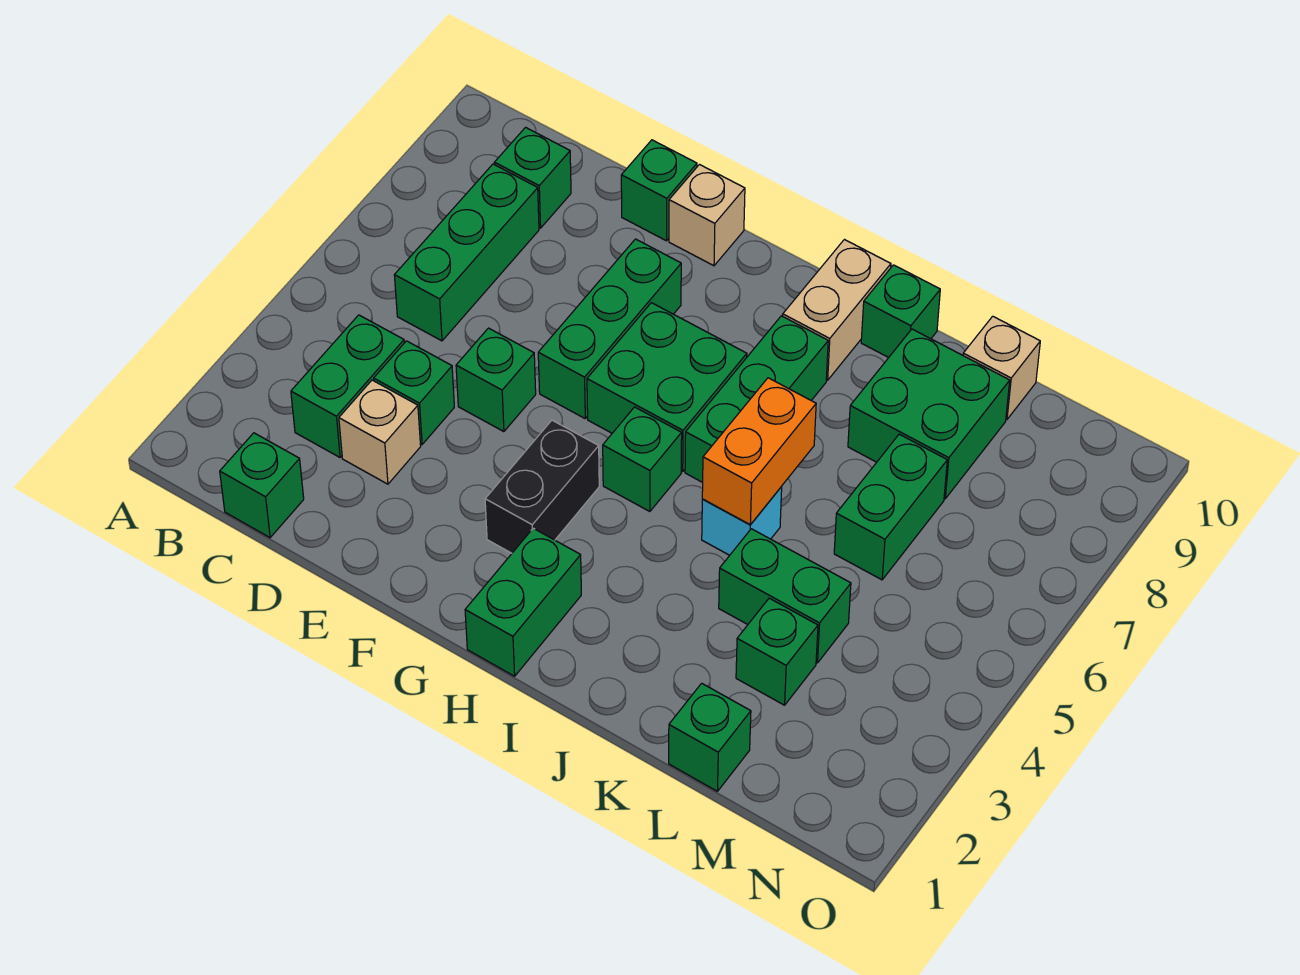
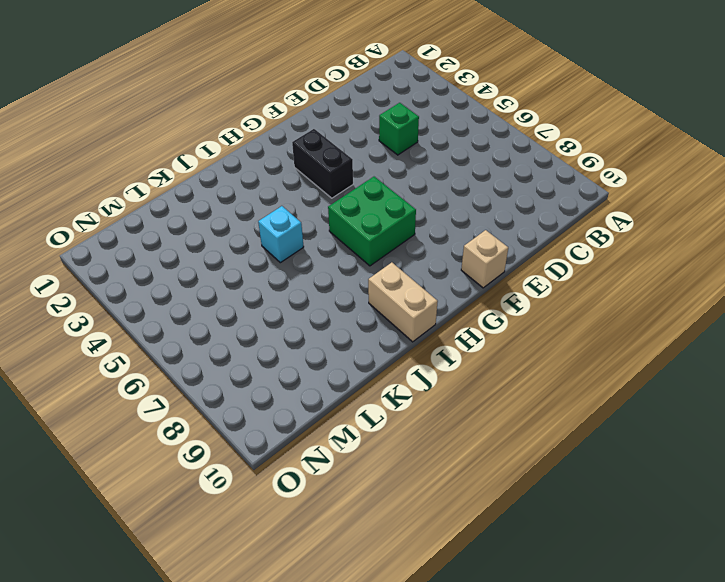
none -> green 1x1 brick [220,433,304,538]
none -> green 1x2 brick [291,315,404,457]
none -> green 1x3 brick [394,164,539,341]

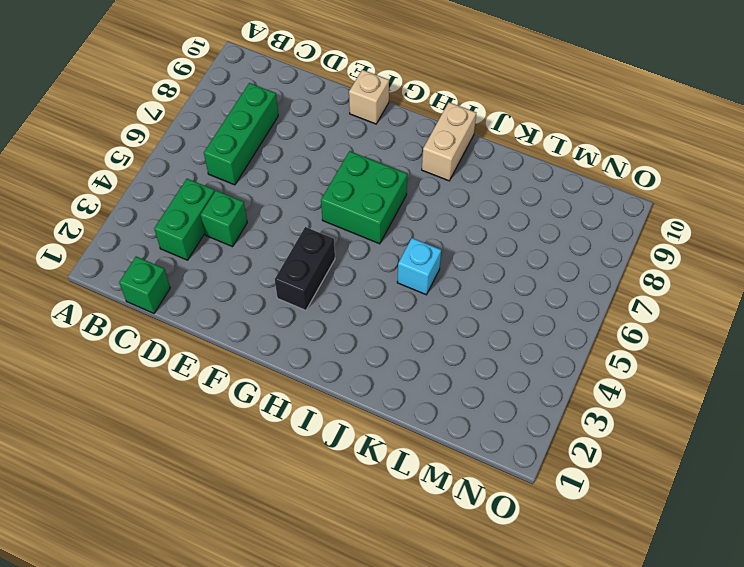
none -> green 1x1 brick [494,127,571,228]
none -> tan 1x1 brick [339,380,421,484]
none -> green 1x1 brick [456,328,536,432]

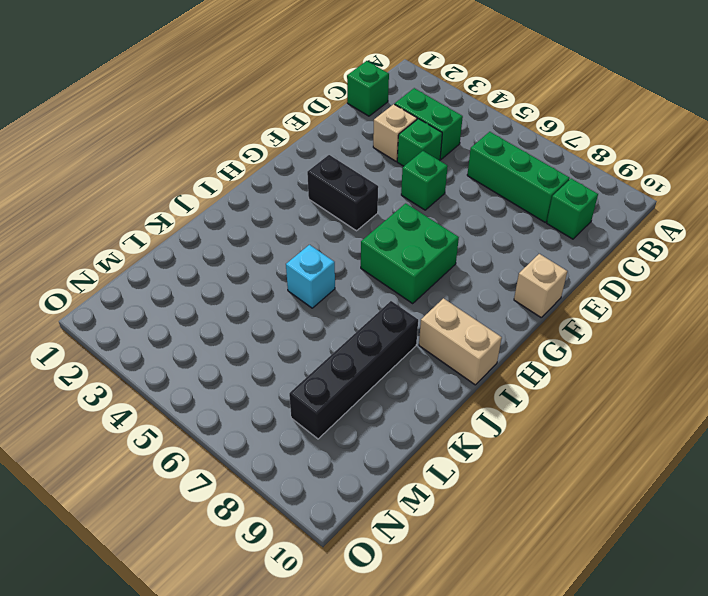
black 1x4 brick [289,301,418,439] -> green 2x2 brick [848,329,1010,499]
none -> green 1x1 brick [621,140,697,241]
none -> green 1x3 brick [538,239,681,418]
none -> green 1x2 brick [465,528,581,676]

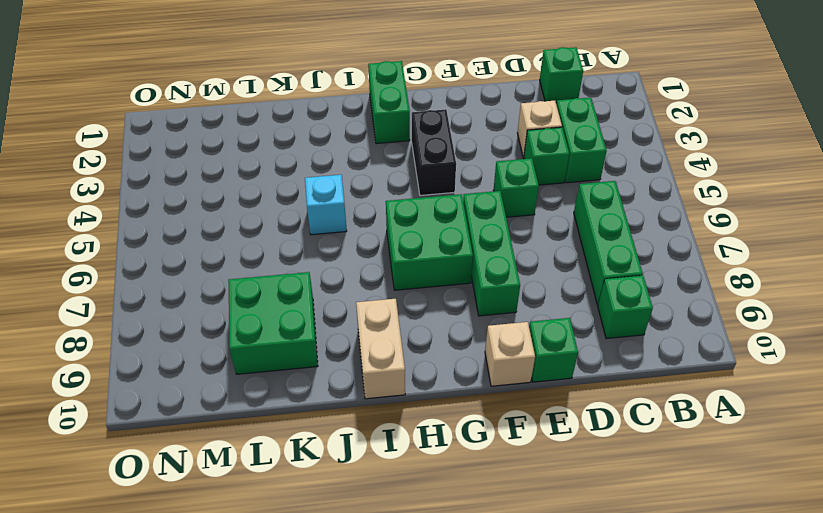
none -> green 1x1 brick [603,407,682,512]
none -> green 1x3 brick [685,316,828,482]
none -> green 1x1 brick [861,265,940,358]

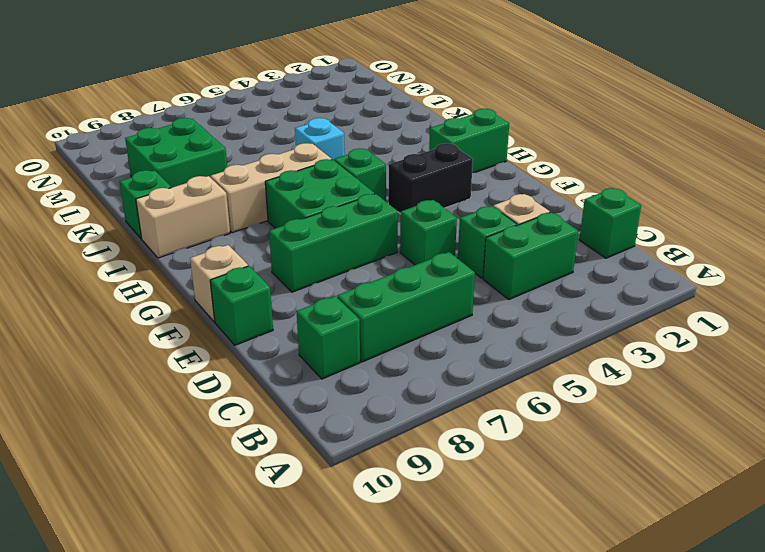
tan 1x3 brick [211,143,332,233] -> green 1x3 brick [685,316,828,482]
none -> green 1x2 brick [719,529,851,663]
none -> green 1x1 brick [669,683,751,791]
none -> green 1x1 brick [736,598,818,705]

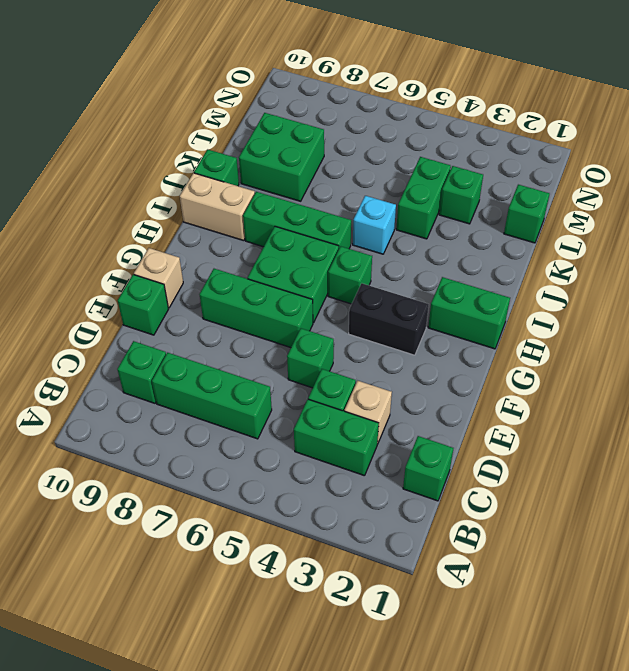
none -> green 1x2 brick [834,434,947,580]
none -> tan 1x1 brick [963,316,1040,420]
none -> orange 1x2 brick [702,378,816,525]

